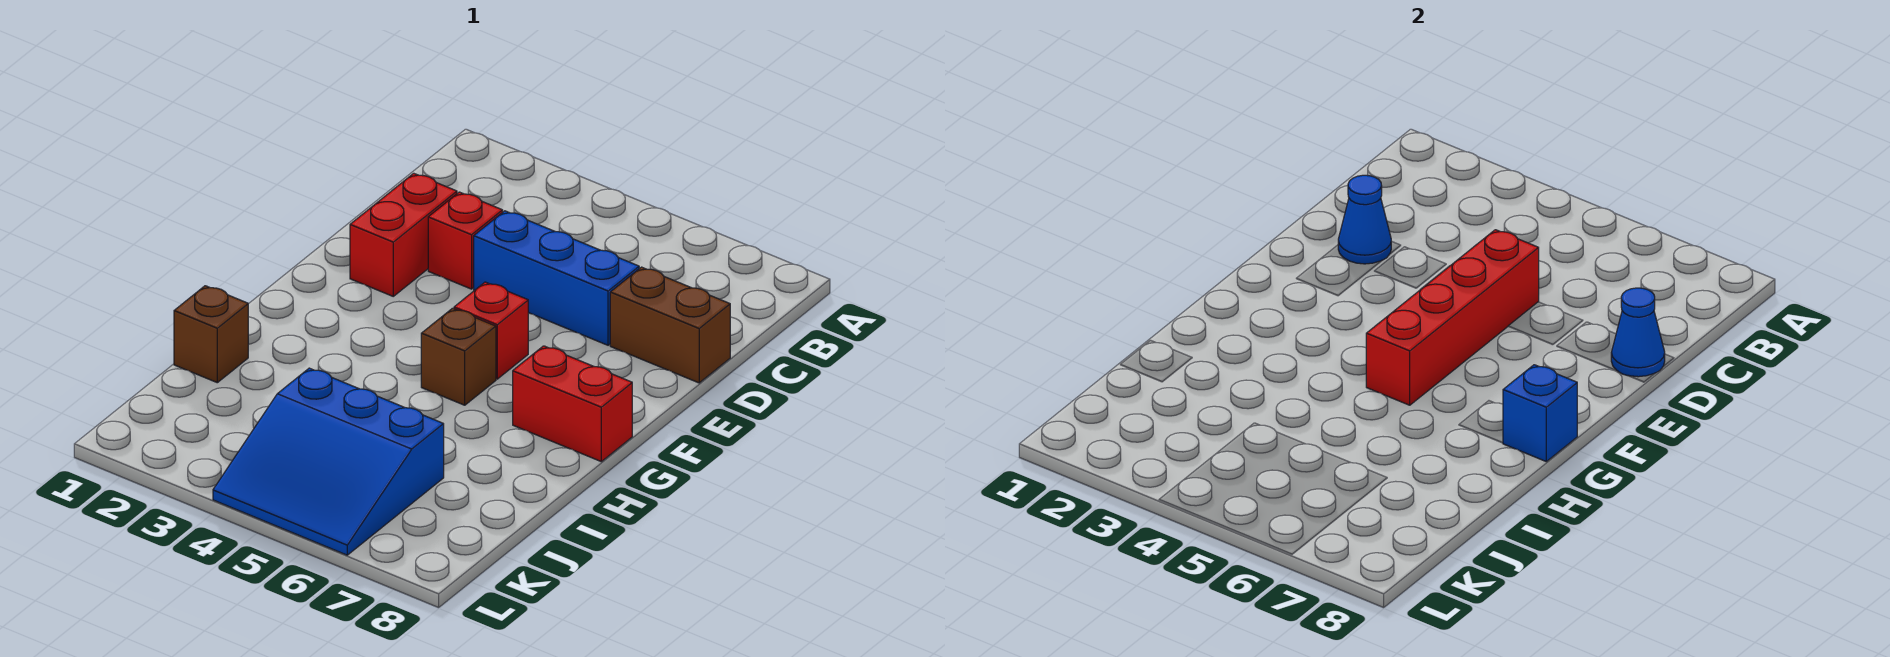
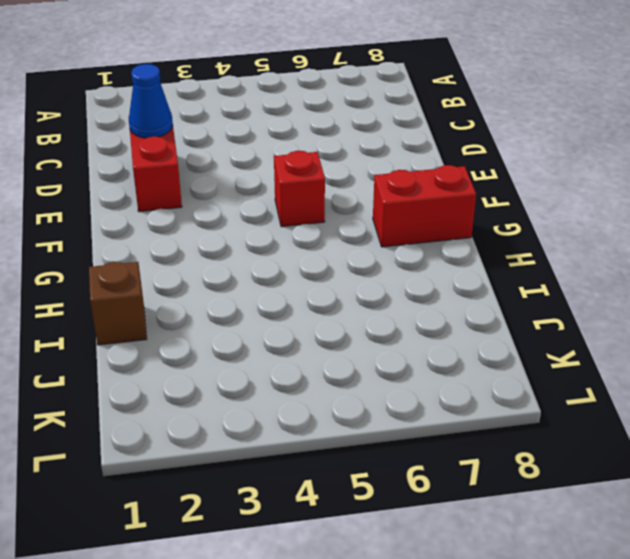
none -> red 1x1 brick [428,192,503,289]
none -> blue 1x3 brick [474,211,639,345]
none -> brown 1x2 brick [610,267,730,383]

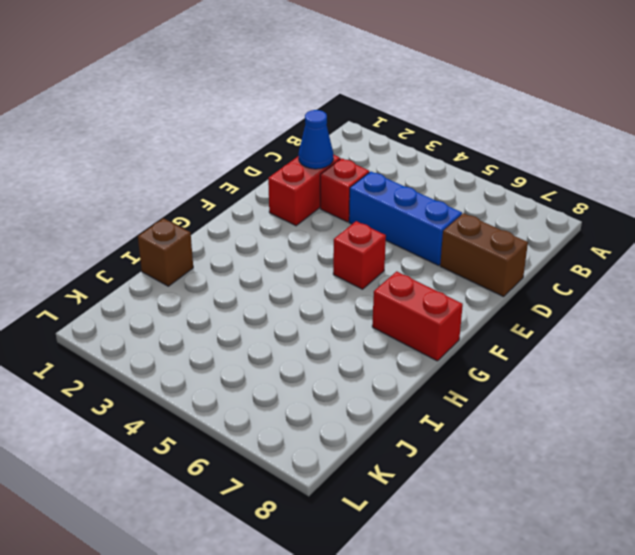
none -> brown 1x1 brick [421,308,496,405]
none -> blue 3x3 slope [213,368,444,555]
none -> red 1x4 brick [1366,230,1539,405]

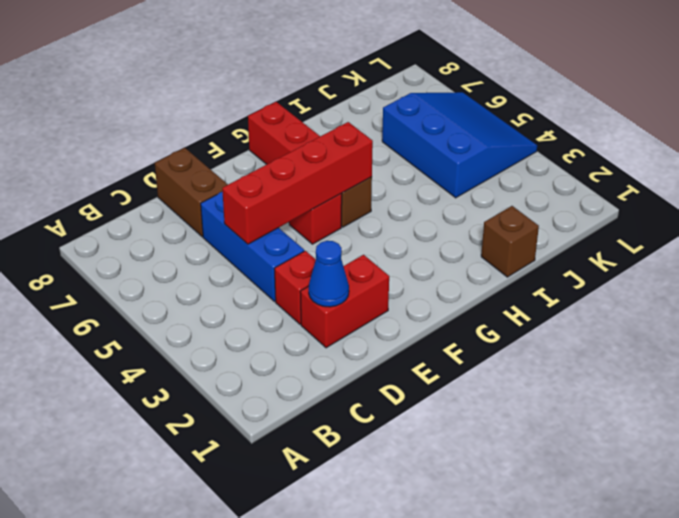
none -> blue 1x1 cone [1611,288,1665,377]
none -> blue 1x1 brick [1503,365,1577,461]

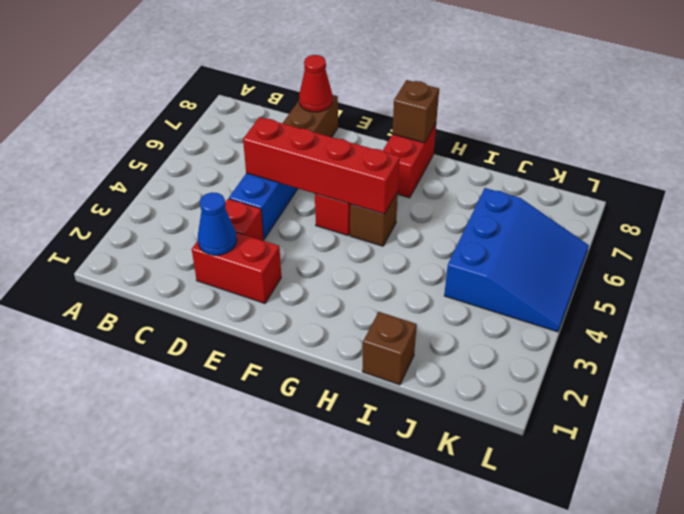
red 1x1 cone [299,55,333,112] -> blue 1x1 cone [1611,288,1665,377]
brown 1x1 brick [392,80,439,143] -> blue 1x1 brick [1503,365,1577,461]

